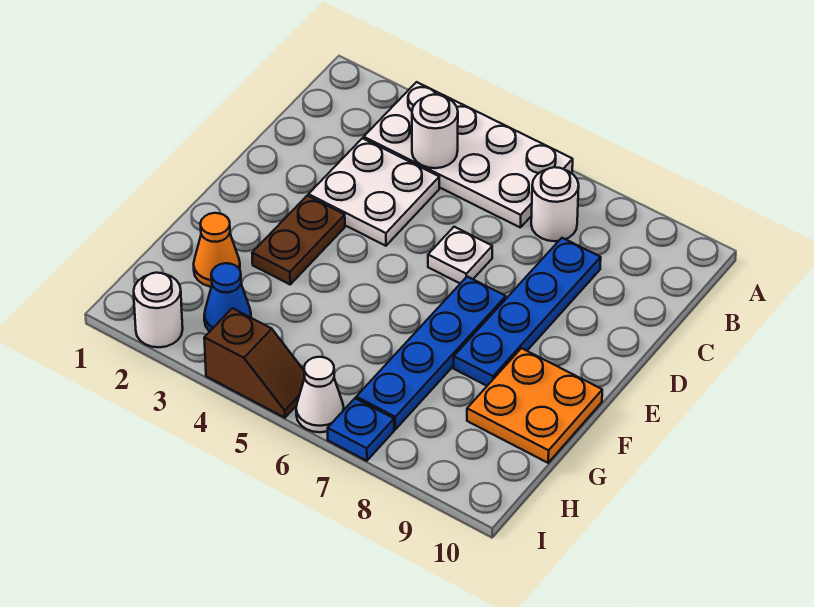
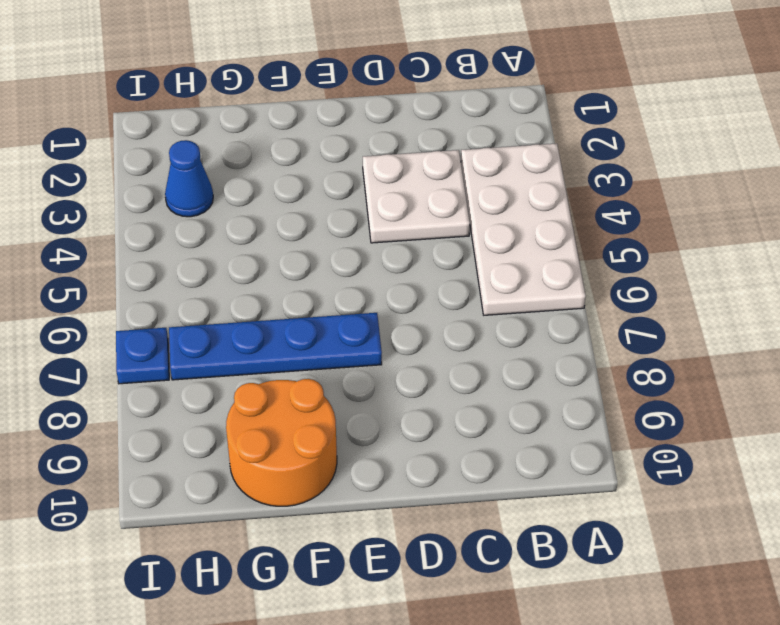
orange 2x2 round brick [226,379,337,506] -> orange 2x2 plate [467,348,602,463]
none -> white 1x1 round brick [531,167,579,241]
none -> blue 1x4 plate [454,238,601,386]
none -> white 1x1 plate [428,227,492,283]

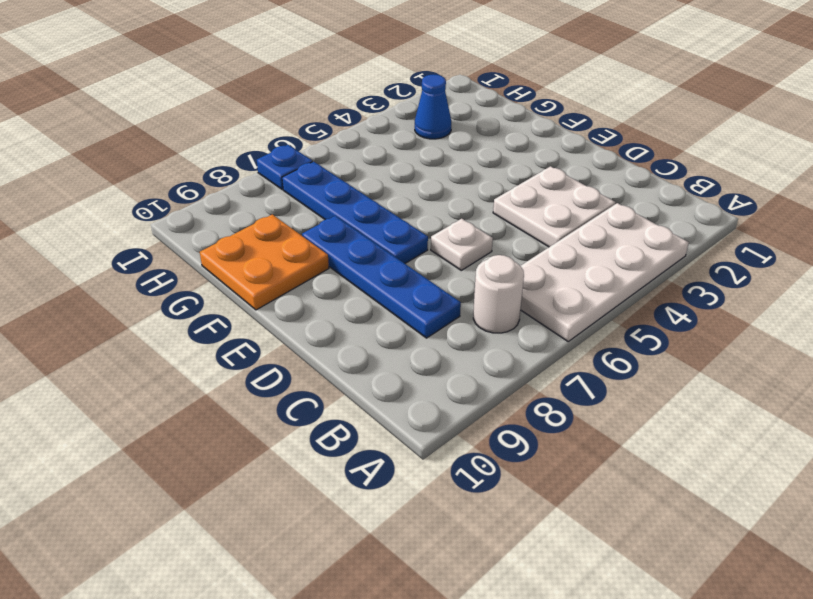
none -> brown 1x2 plate [252,196,345,284]
none -> orange 1x1 cone [194,213,240,287]
none -> white 1x1 round brick [134,273,183,347]

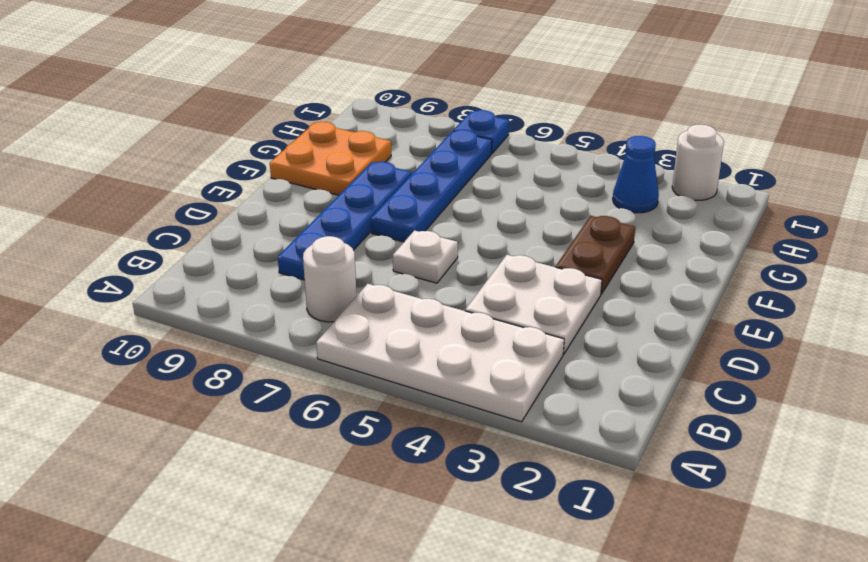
none -> orange 1x1 cone [194,213,240,287]
none -> brown 1x2 slope [204,308,305,418]
none -> white 1x1 cone [296,357,344,432]

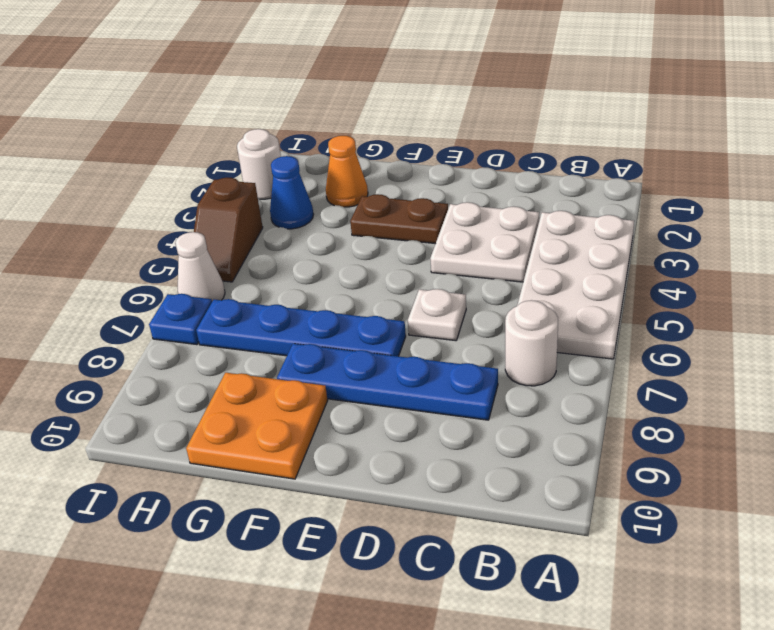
none -> white 1x1 round brick [412,95,458,168]

